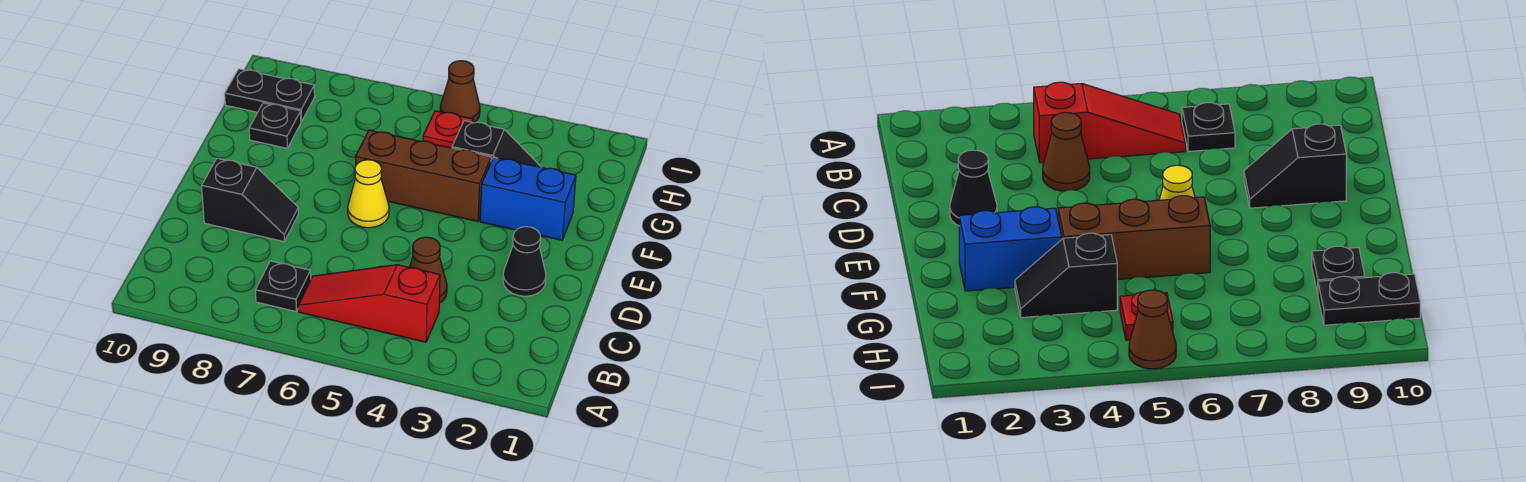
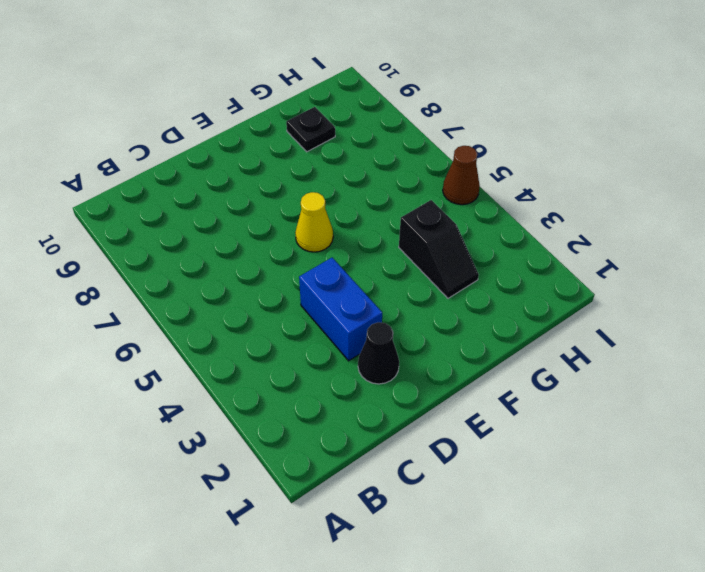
blue 1x2 brick [299,258,382,361] -> blue 1x2 brick moved to [480,157,576,240]
none -> red 1x3 slope [298,265,440,342]
none -> black 1x1 plate [255,261,311,311]
none -> brown 1x1 cone [410,237,447,303]

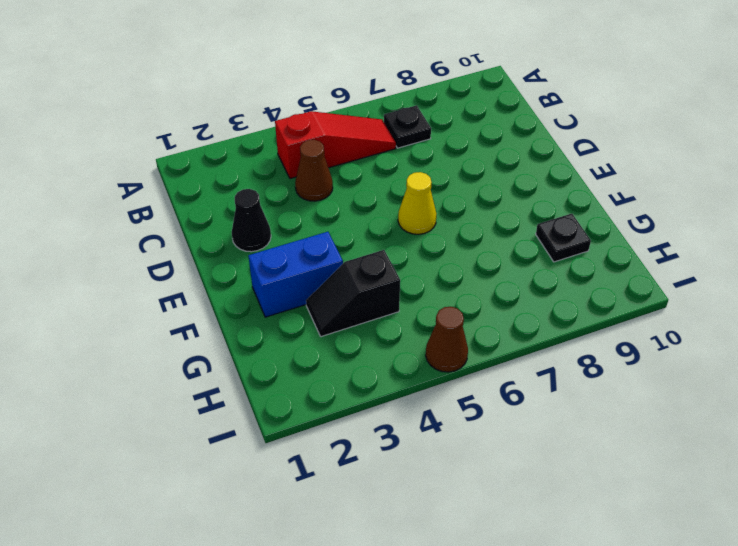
none -> black 1x2 slope [202,159,298,241]
none -> brown 1x3 brick [356,130,491,221]
none -> red 1x1 plate [423,111,473,148]

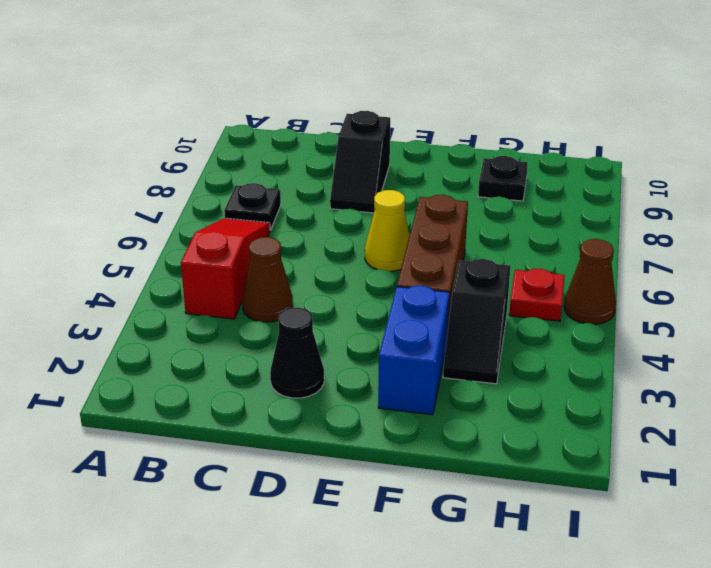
none -> black 1x2 plate [225,69,315,122]

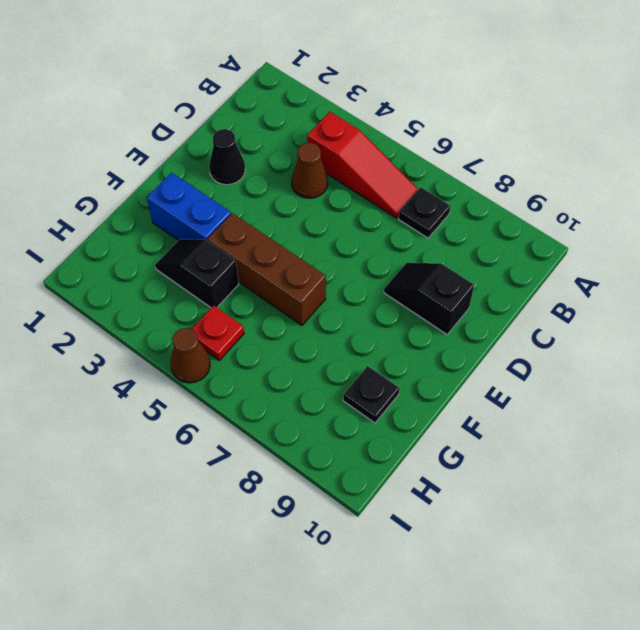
none -> yellow 1x1 cone [348,160,389,228]
none -> black 1x2 plate [225,69,315,122]

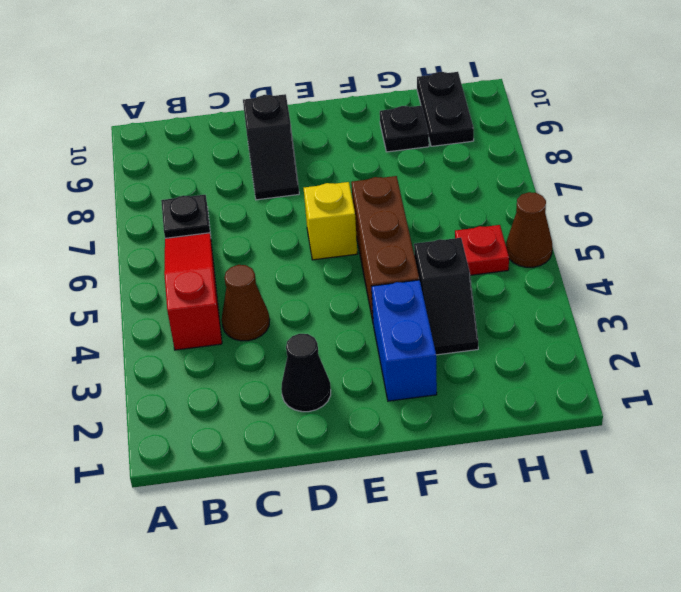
yellow 1x1 brick [304,182,357,260] -> yellow 1x1 cone [348,160,389,228]

